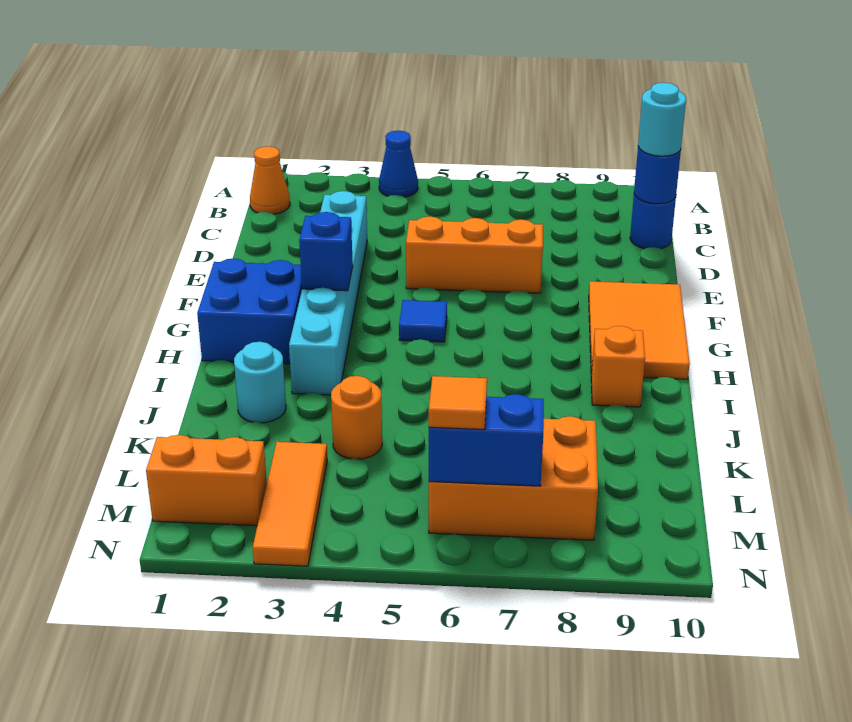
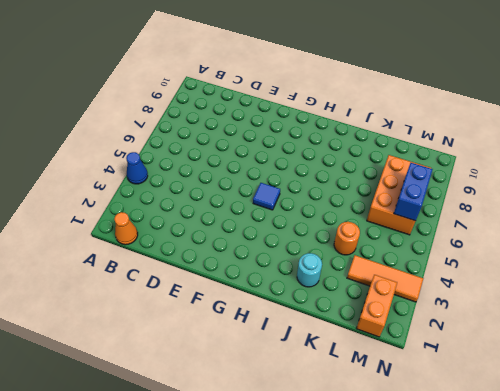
none -> blue 1x1 round brick [630,194,676,249]
none -> cyan 1x6 brick [289,191,367,395]
none -> orange 1x3 brick [406,216,543,293]

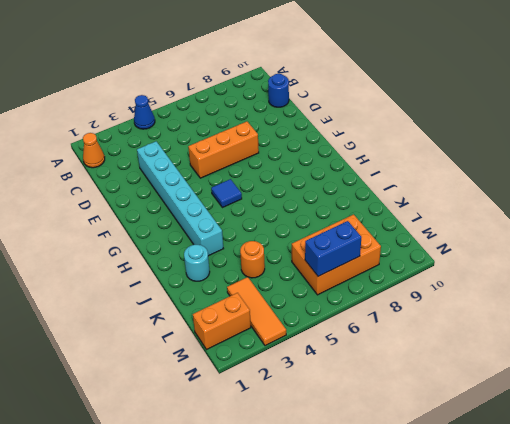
none -> orange 2x3 tile [589,281,690,379]
none -> blue 2x2 brick [197,258,302,364]
none -> orange 1x1 brick [591,326,645,407]

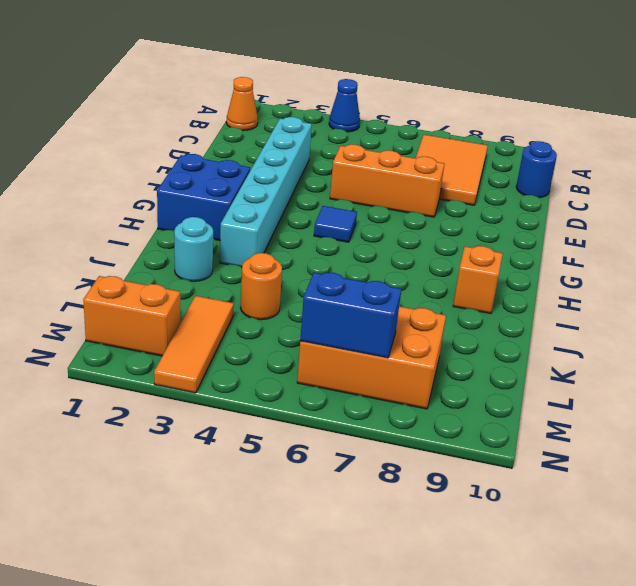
orange 2x3 tile [416,135,488,205] -> orange 2x3 tile moved to [589,281,690,379]
none -> blue 1x1 round brick [634,147,681,204]
none -> blue 1x1 brick [299,212,353,291]
none -> cyan 1x1 round brick [638,83,686,156]

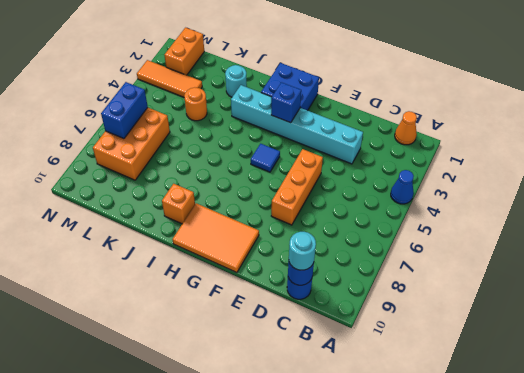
none -> orange 1x1 tile [429,376,487,430]

